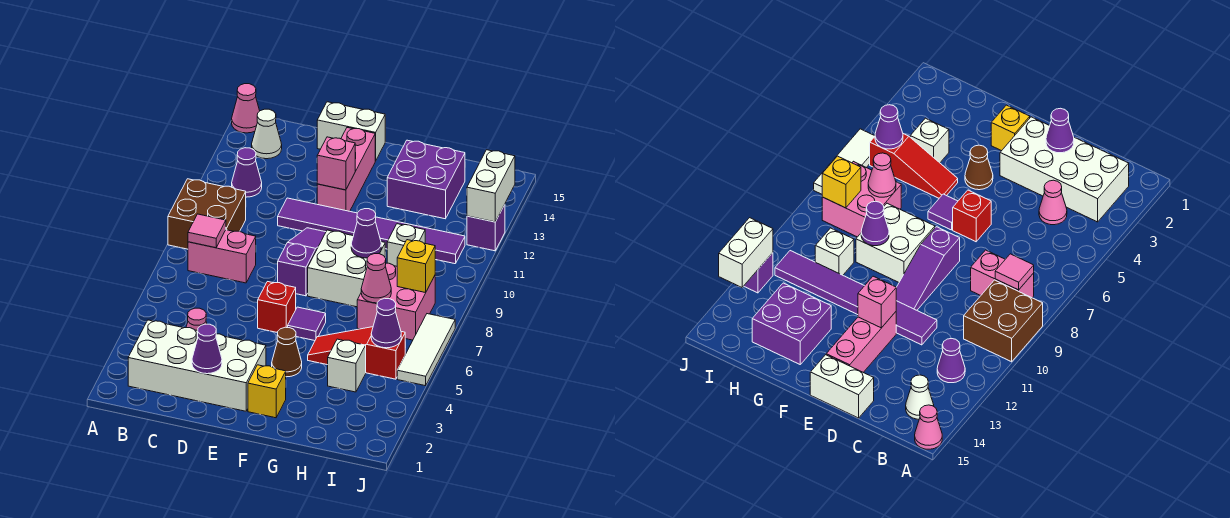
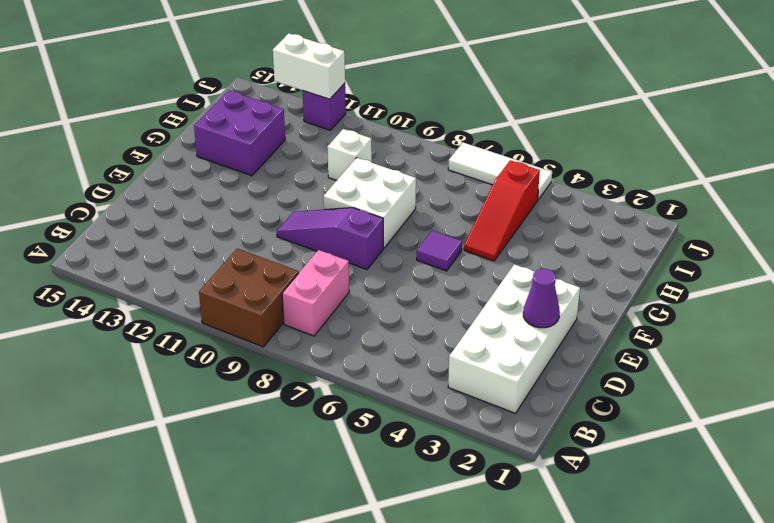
none -> pink 1x1 cone [232,84,260,133]
none -> purple 1x1 cone [232,148,262,197]
none -> white 1x1 cone [252,109,282,159]
none -> pink 1x1 cone [186,308,207,331]

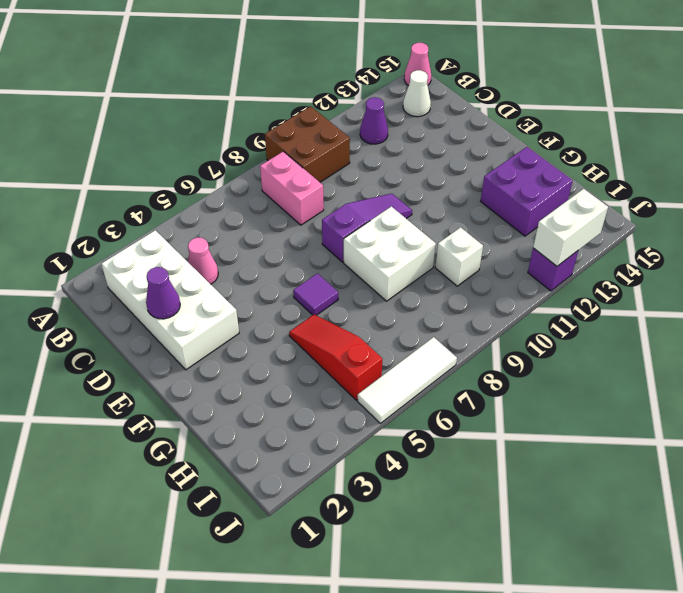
none -> purple 1x6 tile [278,198,465,264]
none -> white 1x2 brick [317,102,385,161]
none -> red 1x1 brick [258,282,296,333]
none -> pink 1x3 brick [317,128,375,211]

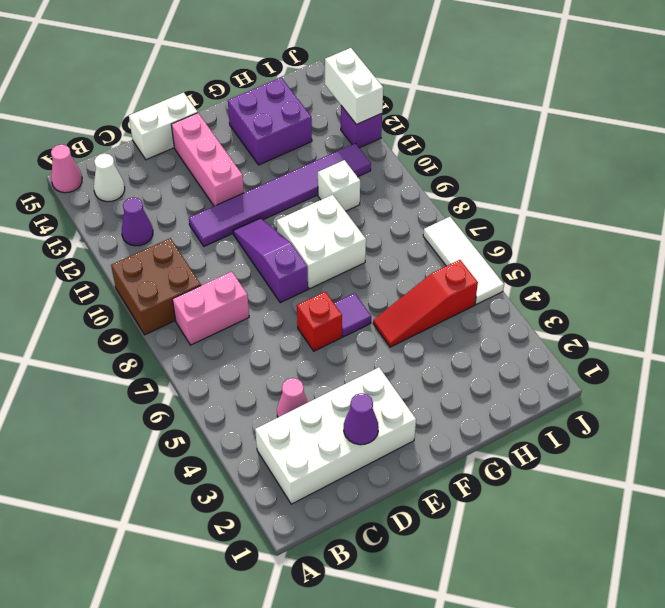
none -> yellow 1x1 brick [248,365,286,418]
none -> brown 1x1 cone [272,327,302,377]
none -> white 1x1 brick [328,339,366,392]
none -> pink 2x2 brick [357,263,435,340]

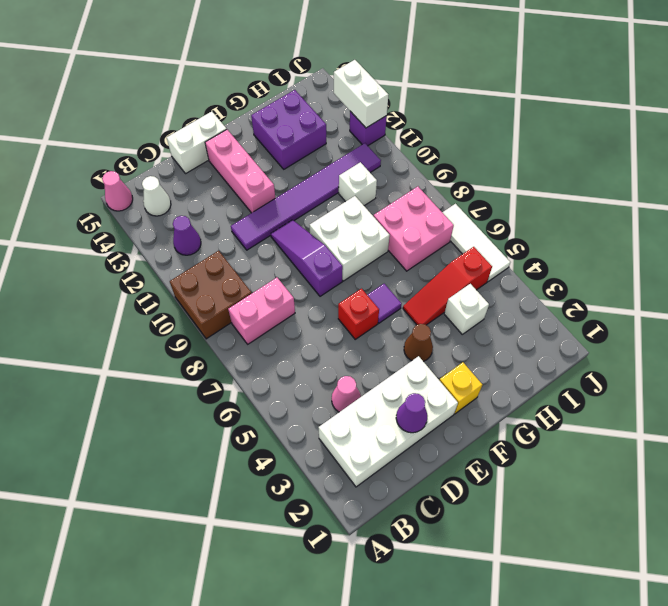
none -> pink 1x1 tile [188,214,226,248]
none -> pink 1x1 brick [317,137,355,190]
none -> purple 1x1 cone [351,209,381,258]
none -> pink 1x1 cone [361,254,391,303]

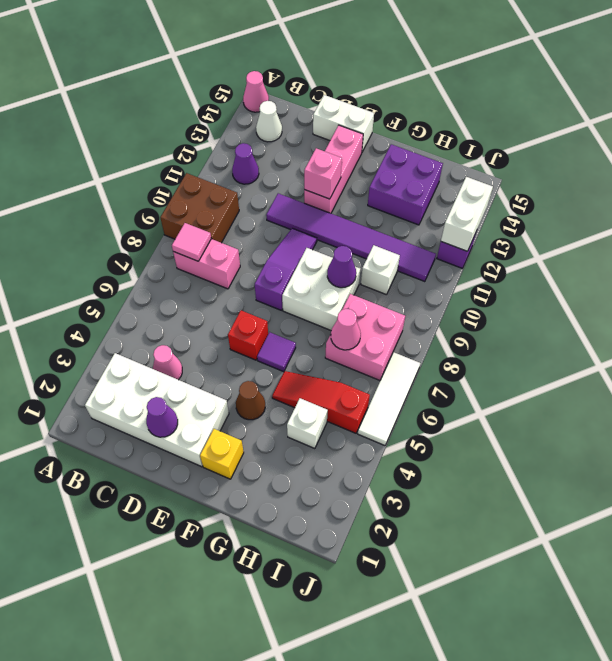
none -> purple 1x1 cone [371,298,401,348]
none -> yellow 1x1 brick [397,240,435,293]

